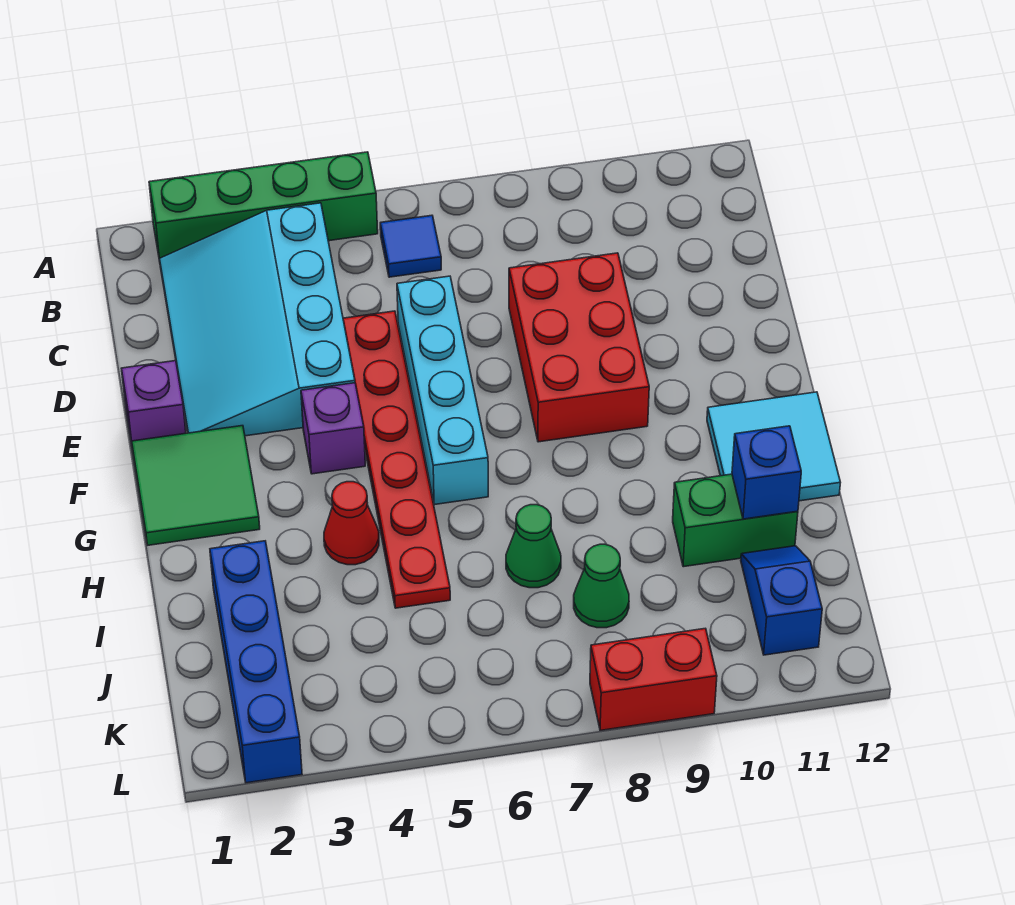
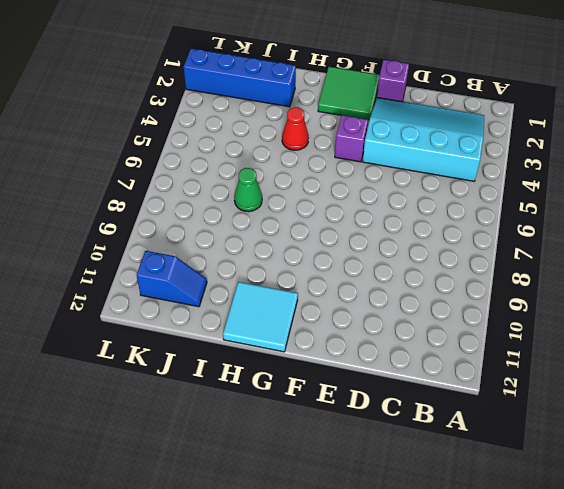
none -> green 1x4 brick [149,152,378,261]
none -> blue 1x1 tile [380,215,441,277]
none -> red 1x6 plate [343,311,450,608]

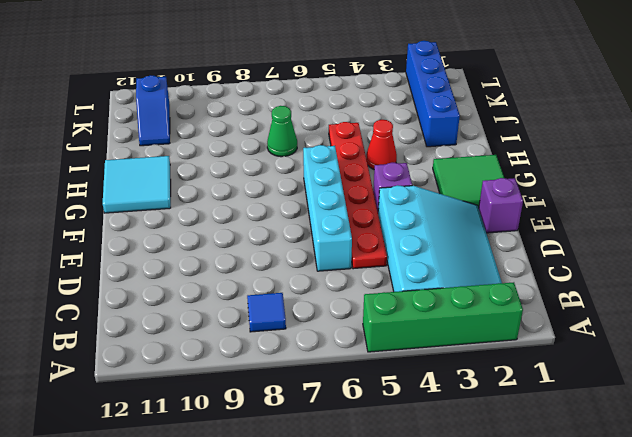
blue 1x1 tile [247,293,286,332] -> blue 1x1 tile moved to [380,215,441,277]
none -> red 2x3 brick [509,253,649,442]
none -> green 1x2 brick [673,474,798,567]
none -> green 1x1 cone [574,544,629,628]

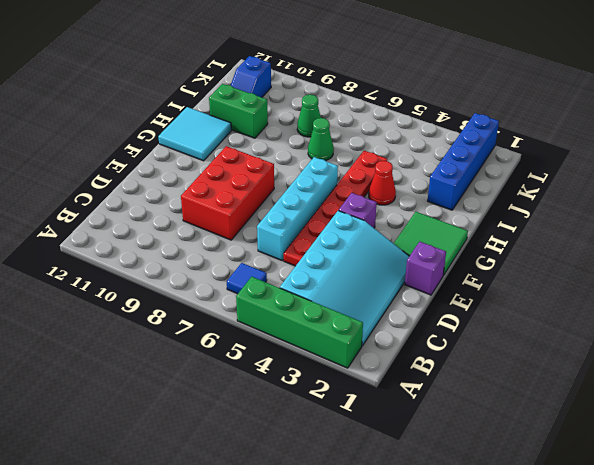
none -> red 1x2 brick [590,628,717,730]
none -> blue 1x1 brick [732,426,801,519]

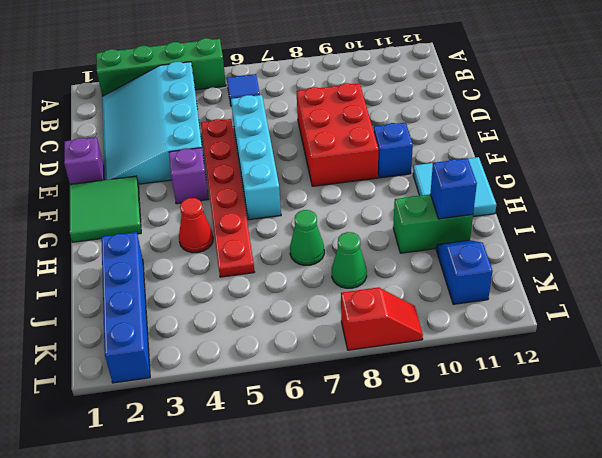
blue 1x1 brick [374,123,413,178] -> none
red 1x2 slope [341,287,423,350] -> red 1x2 brick [590,628,717,730]

